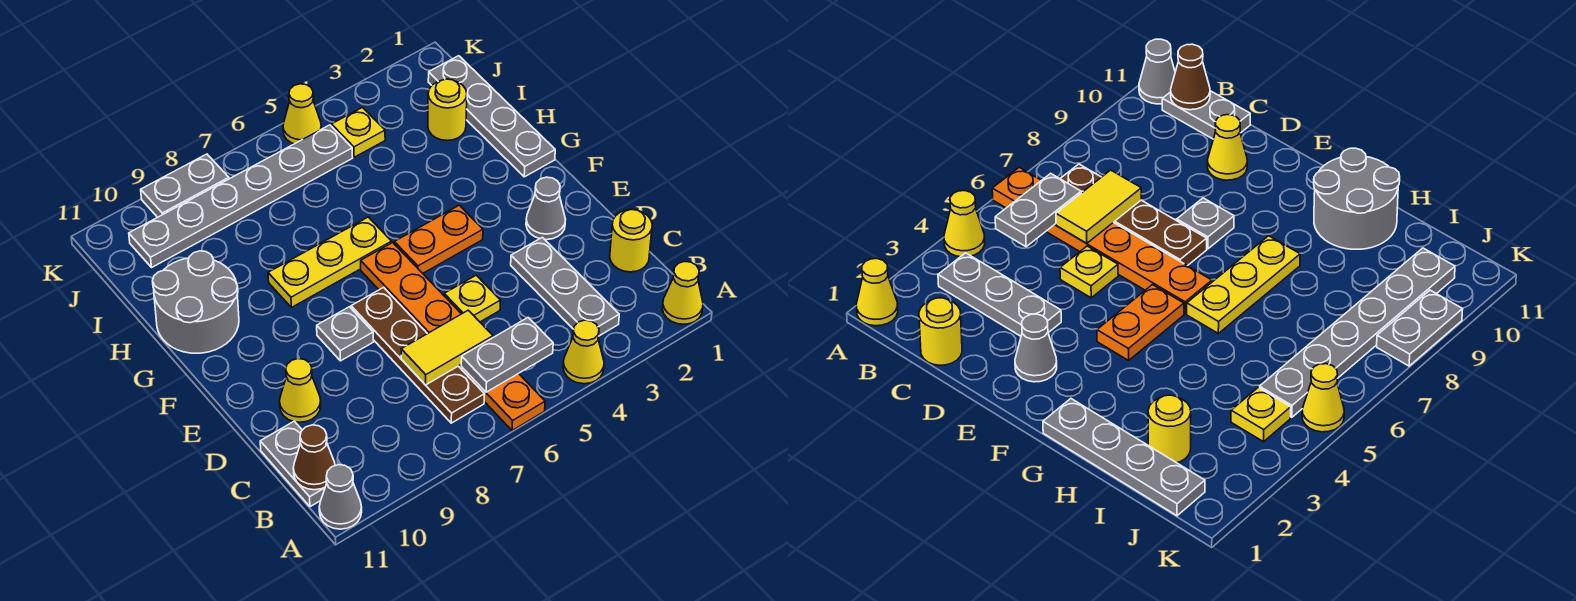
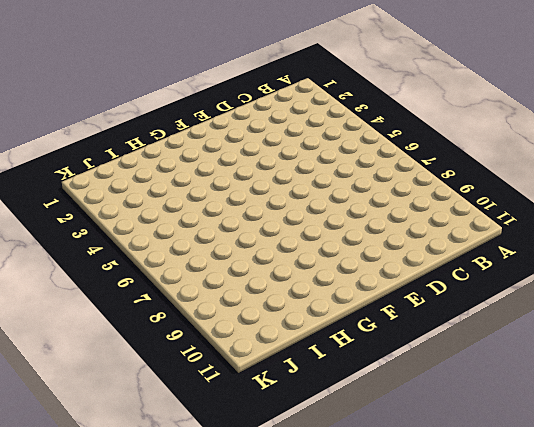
none -> yellow 1x1 cone [662,261,703,324]
none -> yellow 1x1 cone [563,320,604,384]
none -> orange 1x6 plate [361,243,545,431]

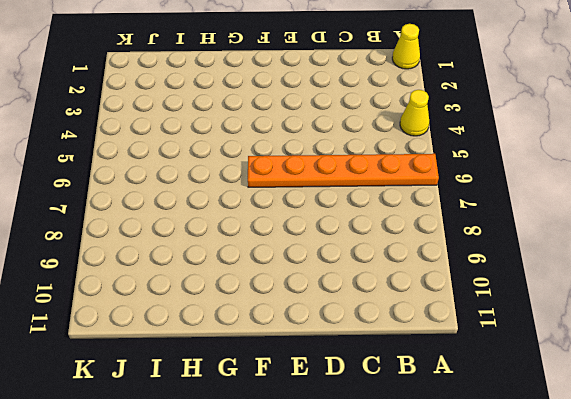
none -> grey 1x1 cone [319,465,362,529]
none -> grey 1x3 plate [511,237,619,336]
none -> brown 1x4 plate [351,287,484,423]

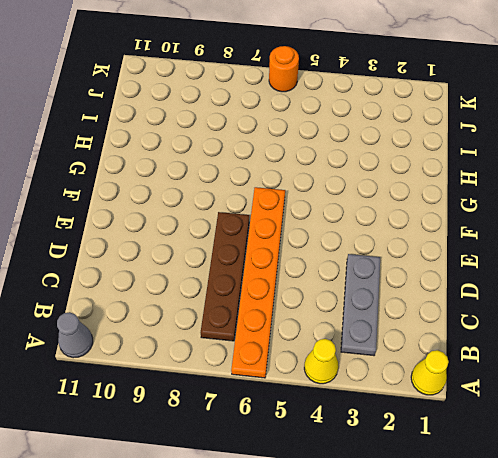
orange 1x1 round brick [269,46,299,92] -> none
none -> grey 1x2 plate [260,421,325,507]
none -> yellow 1x1 round brick [610,210,652,272]
none -> yellow 1x1 plate [444,275,501,322]

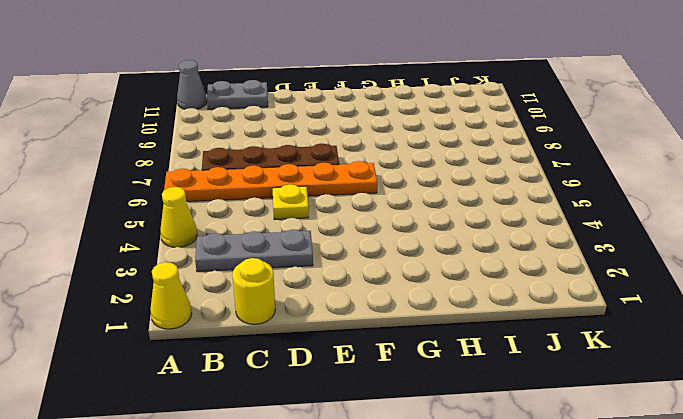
none -> yellow 1x1 cone [280,359,321,422]
none -> grey 1x1 cone [526,177,566,240]
none -> grey 1x1 plate [317,307,373,361]

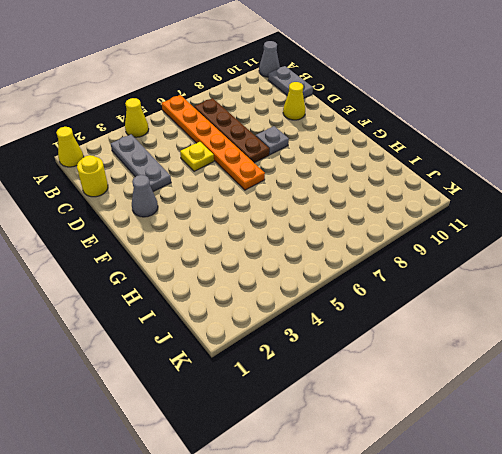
none -> orange 1x2 plate [394,205,483,273]
none -> grey 1x4 plate [428,56,555,177]
none -> yellow 1x3 plate [268,217,392,308]

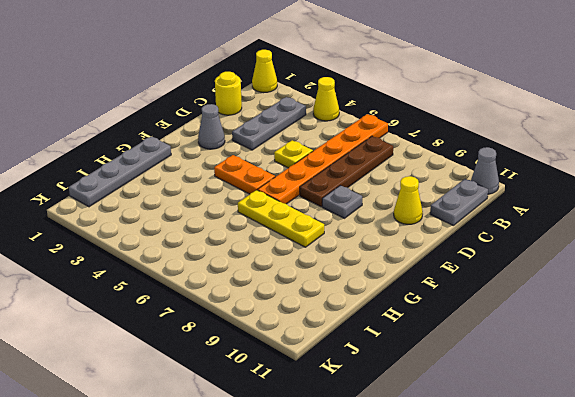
none -> grey 2x2 round brick [153,251,239,353]
none -> yellow 1x1 round brick [428,79,467,141]
none -> yellow 1x1 plate [331,107,385,157]

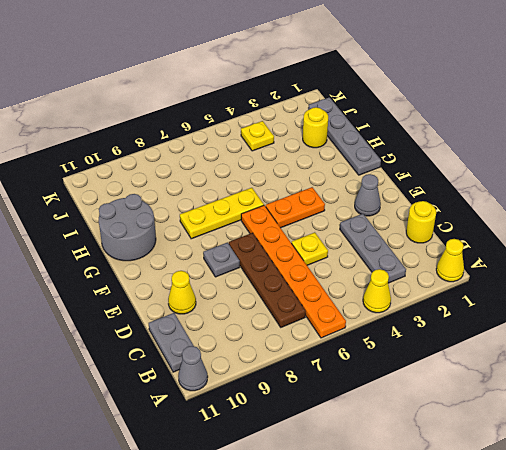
none -> grey 1x6 plate [129,125,353,267]
none -> yellow 1x1 cone [283,84,321,144]
none -> grey 1x2 plate [141,154,229,217]

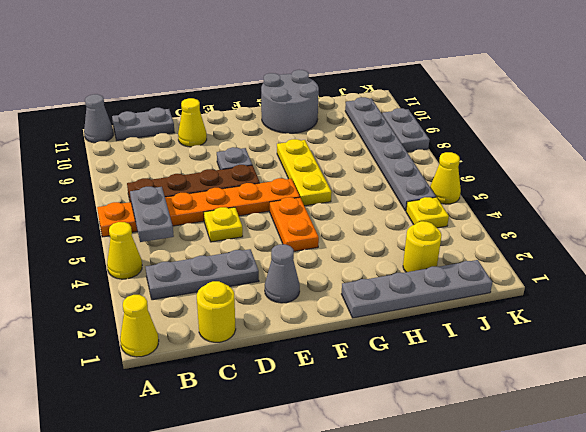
none -> brown 1x1 cone [293,425,335,490]
none -> yellow 1x2 tile [401,310,493,385]

